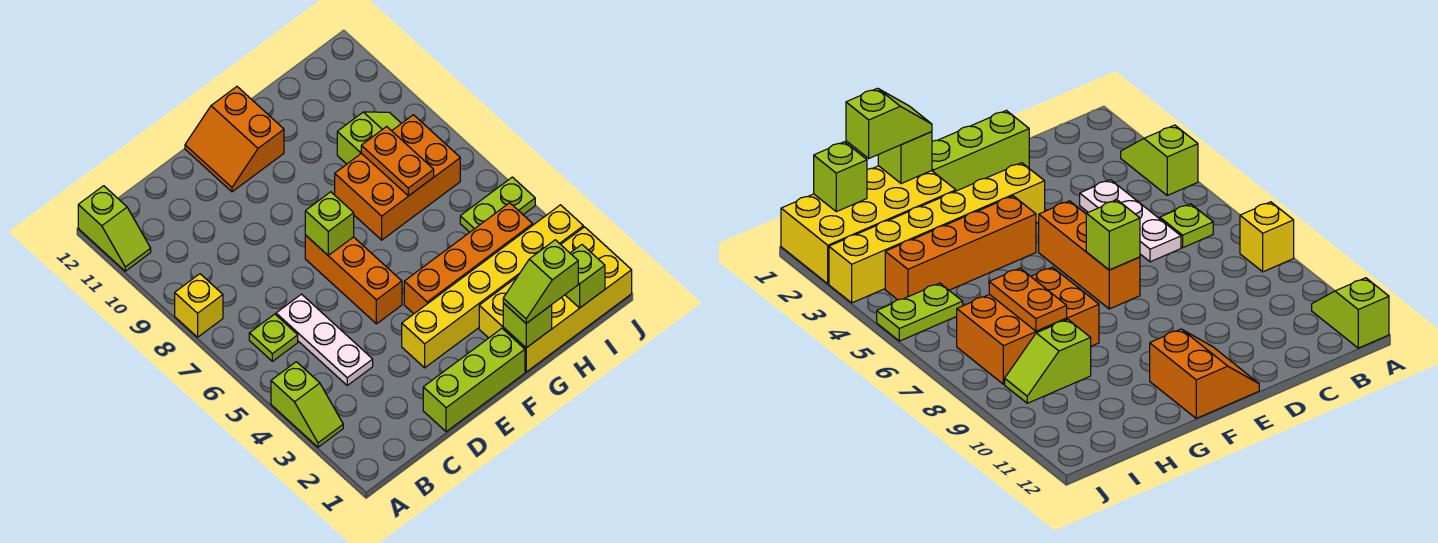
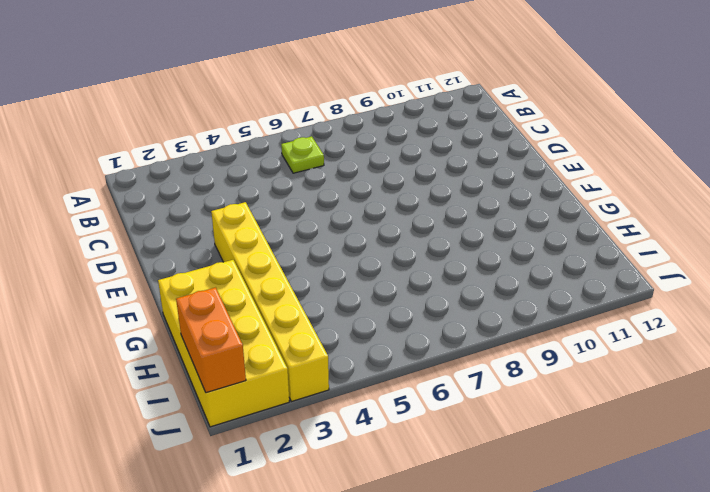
orange 1x2 brick [176,287,246,393] -> lime 1x1 brick [565,245,605,308]
none -> lime 1x2 slope [271,362,343,447]
none -> yellow 1x1 brick [175,274,223,337]
none -> lime 1x2 slope [78,186,151,271]

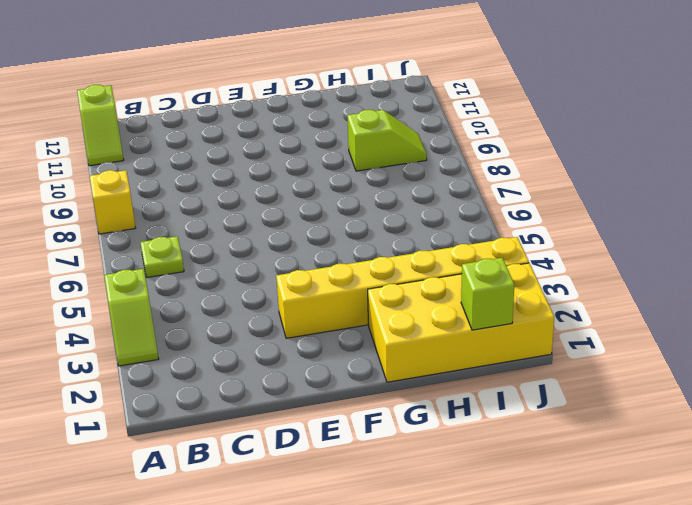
none -> white 1x3 plate [276,294,373,385]
none -> lime 1x3 brick [423,329,525,432]
none -> orange 1x3 brick [305,235,402,324]

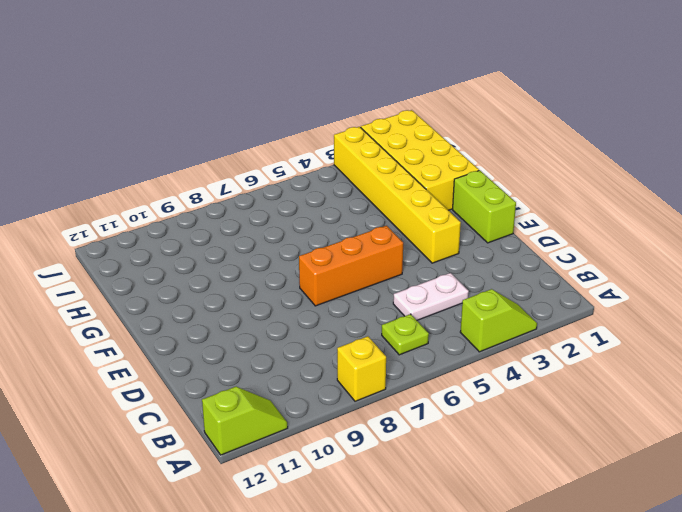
white 1x2 plate [393,273,469,320] -> white 1x3 plate [276,294,373,385]
lime 1x2 brick [453,170,516,243] -> lime 1x3 brick [423,329,525,432]
none -> orange 2x2 slope [185,87,284,192]
none -> orange 1x4 brick [404,203,533,314]
none -> orange 2x3 brick [335,115,460,240]

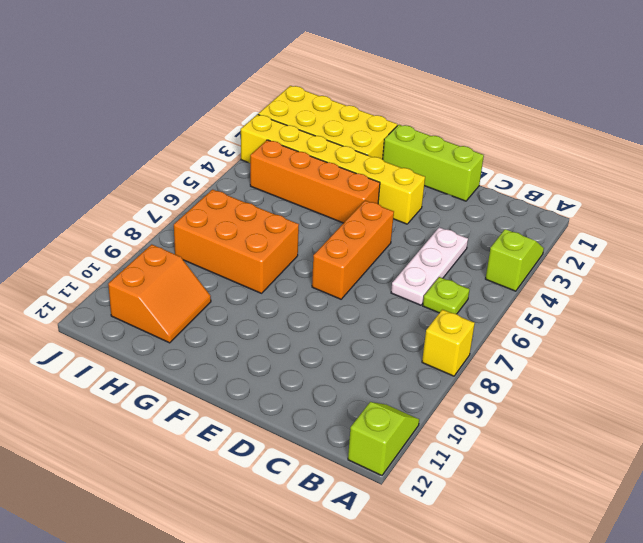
orange 2x2 slope [108,244,211,343] -> orange 2x2 slope moved to [185,87,284,192]
none -> lime 1x2 slope [337,112,401,164]
none -> lime 1x2 plate [460,177,535,232]
none -> lime 1x1 brick [305,192,354,256]

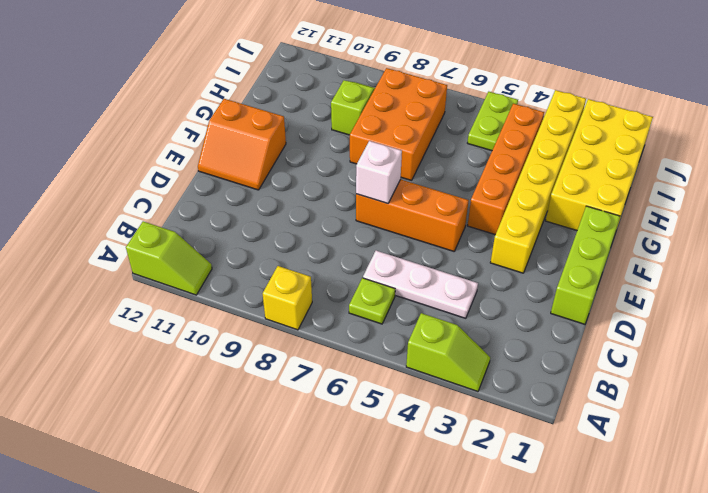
white 1x1 brick [356,141,402,203] -> lime 1x1 brick [305,192,354,256]
none -> lime 1x1 brick [503,303,552,348]
none -> orange 1x2 plate [361,127,434,196]
none -> lime 1x1 brick [565,245,605,308]

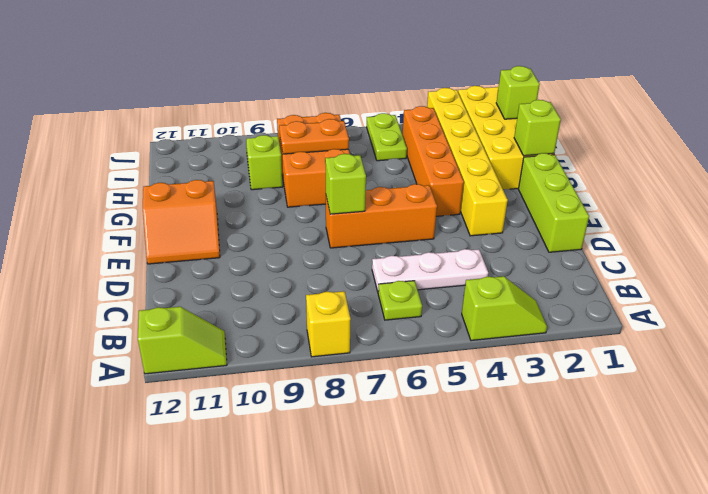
none -> lime 1x2 slope [503,240,578,323]

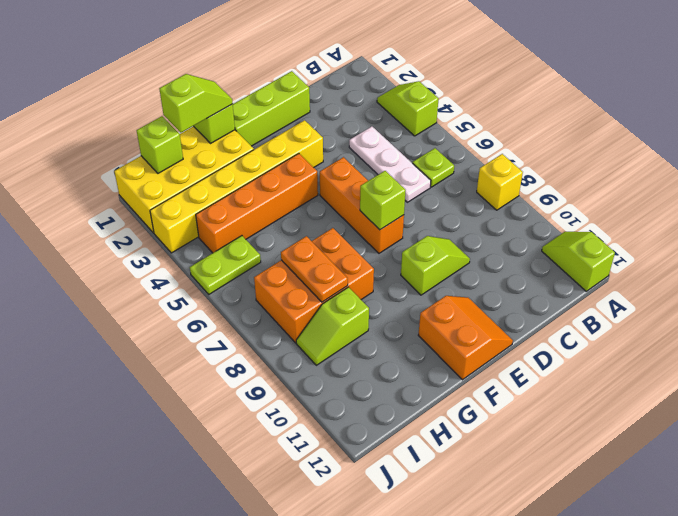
lime 1x2 slope [401,236,470,295] -> none

